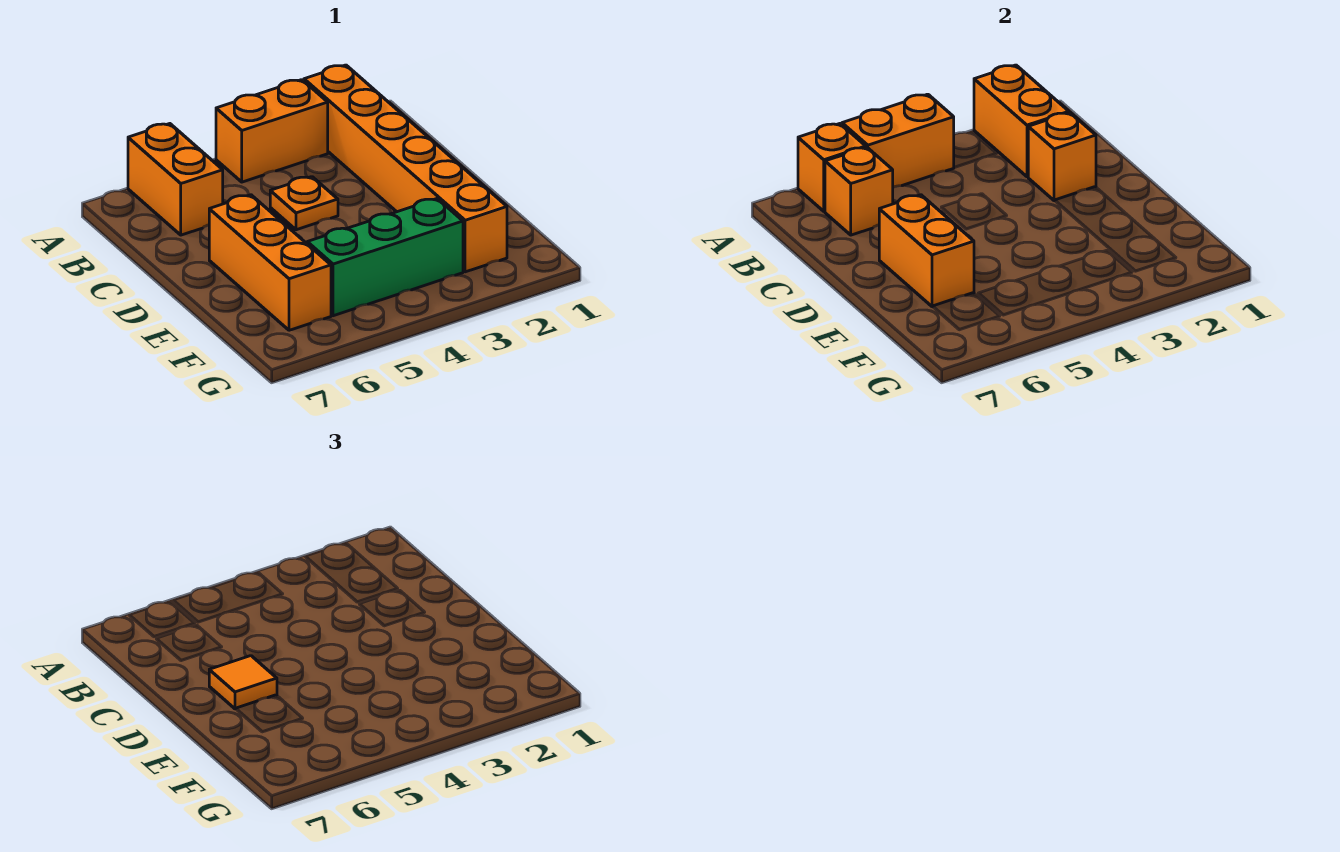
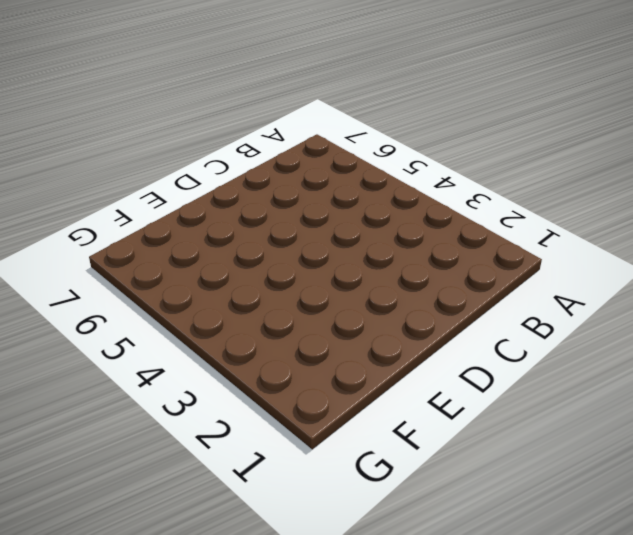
none -> orange 1x6 brick [304,65,507,272]
none -> orange 1x2 brick [216,80,328,182]
none -> orange 1x2 brick [128,124,223,235]

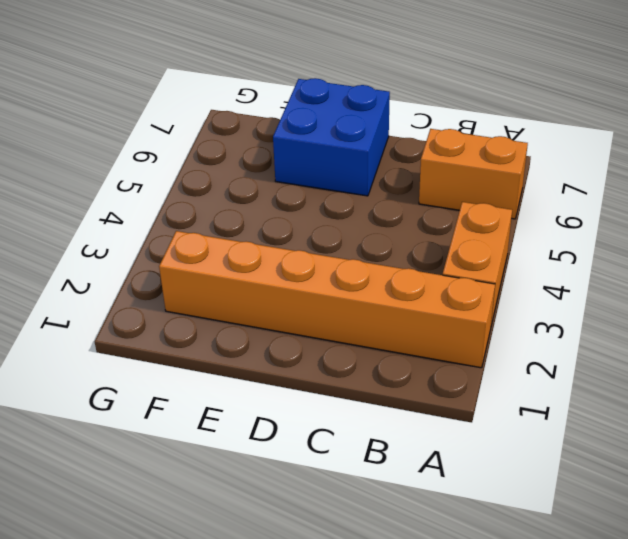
blue 2x2 brick [273,78,390,196] -> orange 1x3 brick [209,195,331,330]
none -> orange 1x1 plate [270,177,338,230]
none -> green 1x3 brick [307,199,463,316]
none -> orange 1x2 brick [974,65,1069,177]

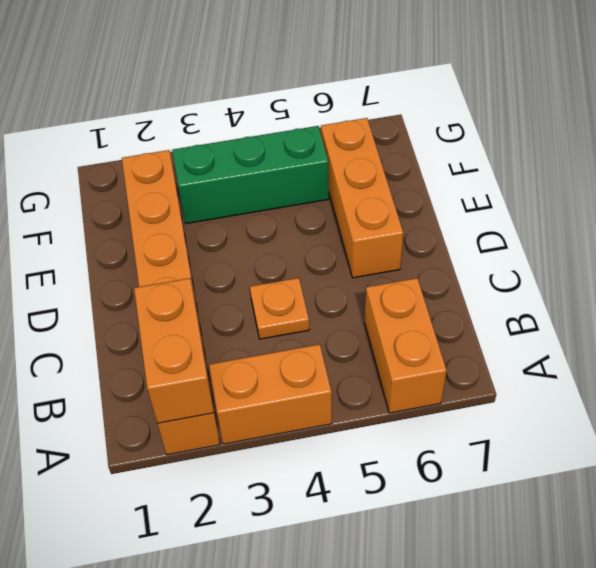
none -> orange 1x2 brick [842,94,954,187]
none -> orange 1x1 brick [798,124,866,211]
none -> orange 1x1 brick [825,147,893,235]

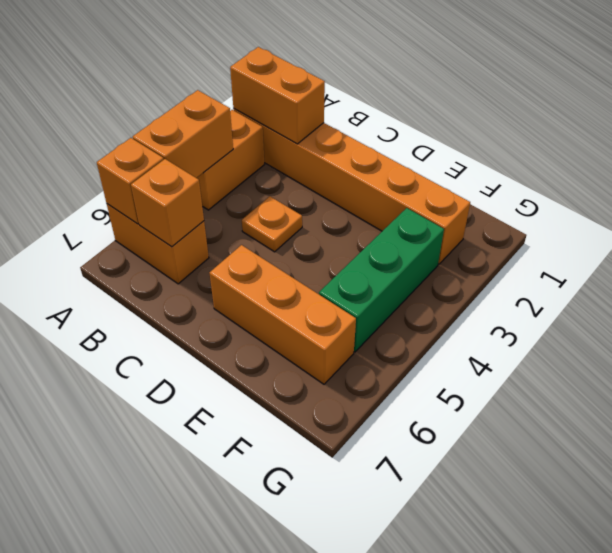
none -> orange 1x1 brick [1028,113,1096,201]
none -> orange 1x2 brick [879,195,974,307]
none -> orange 1x1 tile [209,656,277,709]

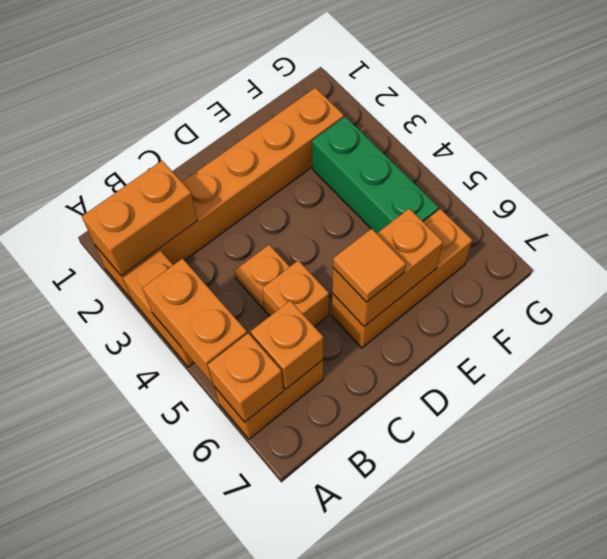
orange 1x1 brick [262,260,329,327] -> orange 1x1 brick moved to [1028,113,1096,201]

